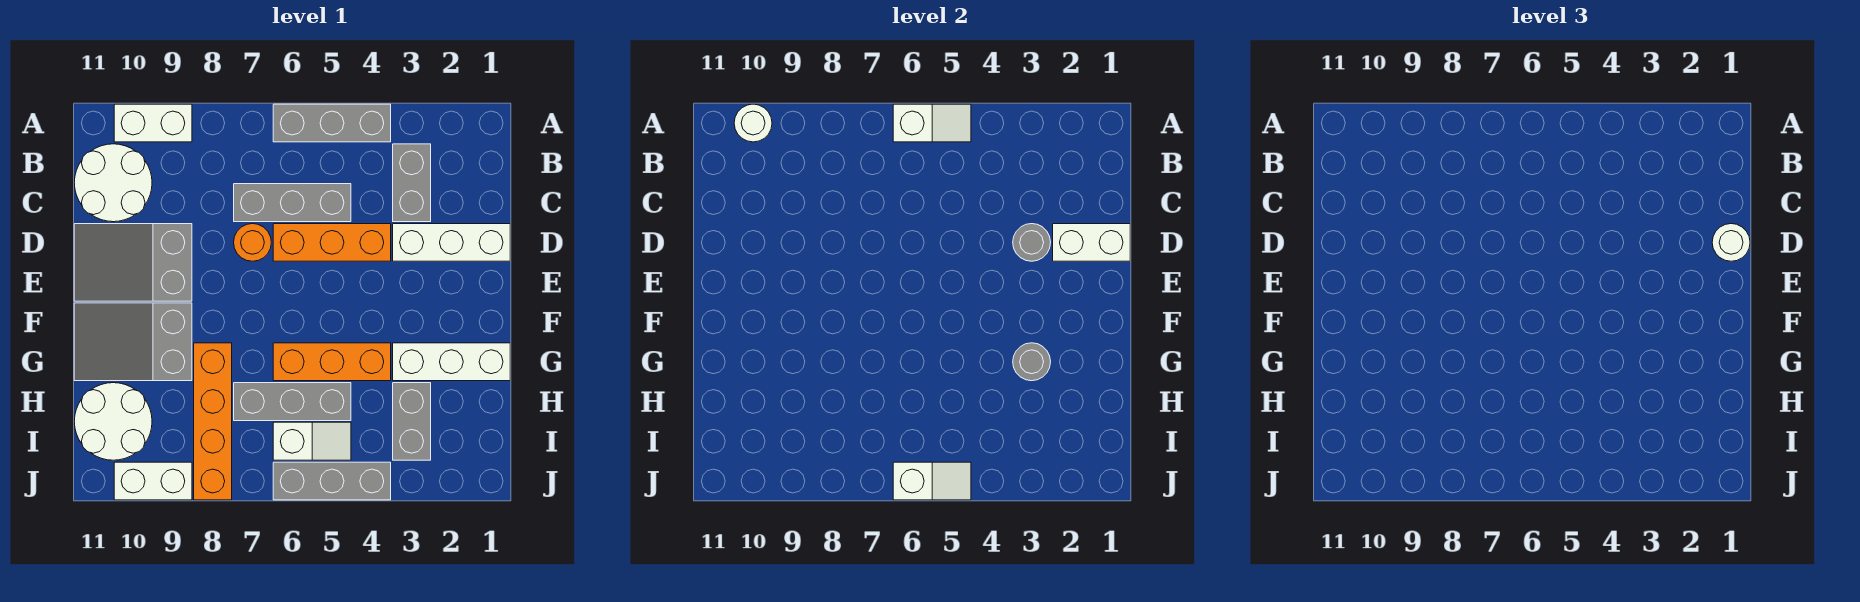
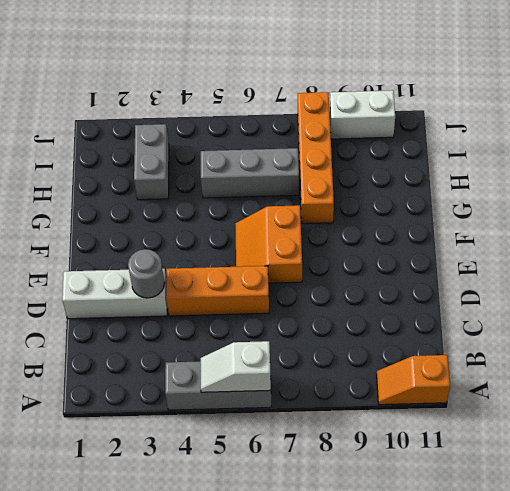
orange 1x2 slope [377,355,450,405] -> white 1x2 brick [114,104,192,142]
orange 2x2 slope [235,205,302,283] -> none
none -> grey 1x2 brick [393,144,431,222]
none -> white 2x2 round brick [74,144,152,222]
none -> grey 1x3 brick [234,184,351,222]

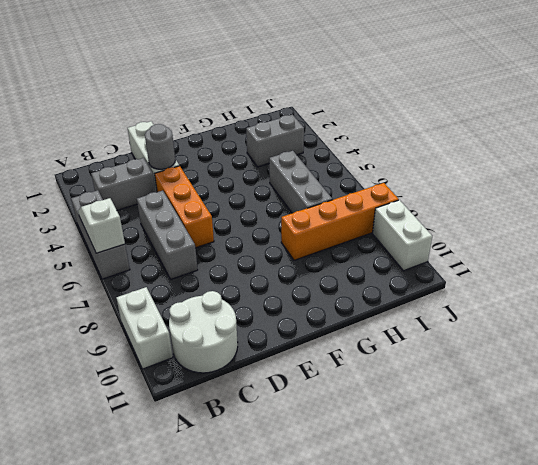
none -> orange 1x1 round brick [234,224,271,261]
none -> grey 2x3 slope [74,224,192,301]
none -> grey 2x3 slope [74,303,192,381]

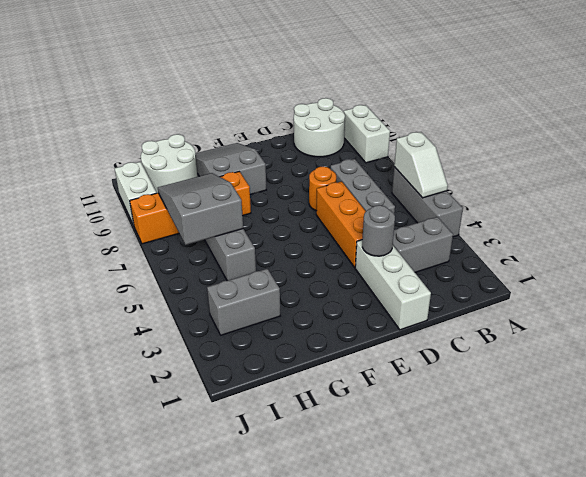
grey 2x3 slope [158,173,243,245] -> grey 2x3 slope moved to [74,224,192,301]
none -> white 1x3 brick [393,343,510,381]
none -> orange 1x3 brick [273,343,391,381]
none -> white 1x2 slope [273,422,351,460]

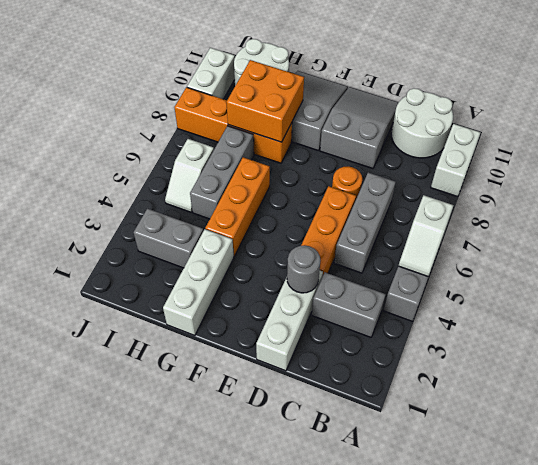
orange 2x2 brick [227,60,304,142] -> none
none -> grey 1x3 brick [273,462,391,500]
none -> white 1x1 round brick [734,104,772,142]
none -> white 1x2 brick [1053,224,1130,261]

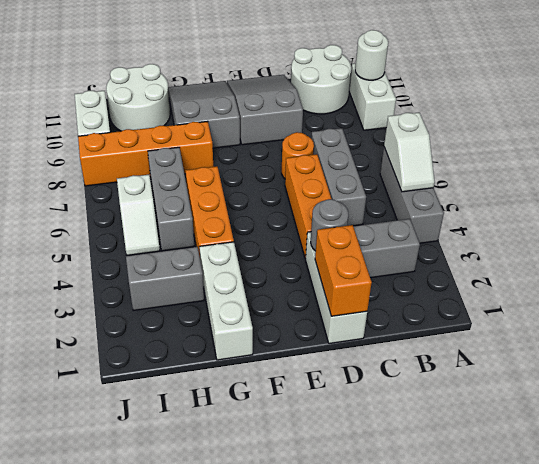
orange 1x2 brick [315,225,372,316] -> white 1x2 brick [1053,224,1130,261]
none -> grey 1x3 brick [273,462,391,500]
none -> grey 1x1 round brick [1013,343,1051,381]
none -> white 1x2 slope [893,462,971,500]

